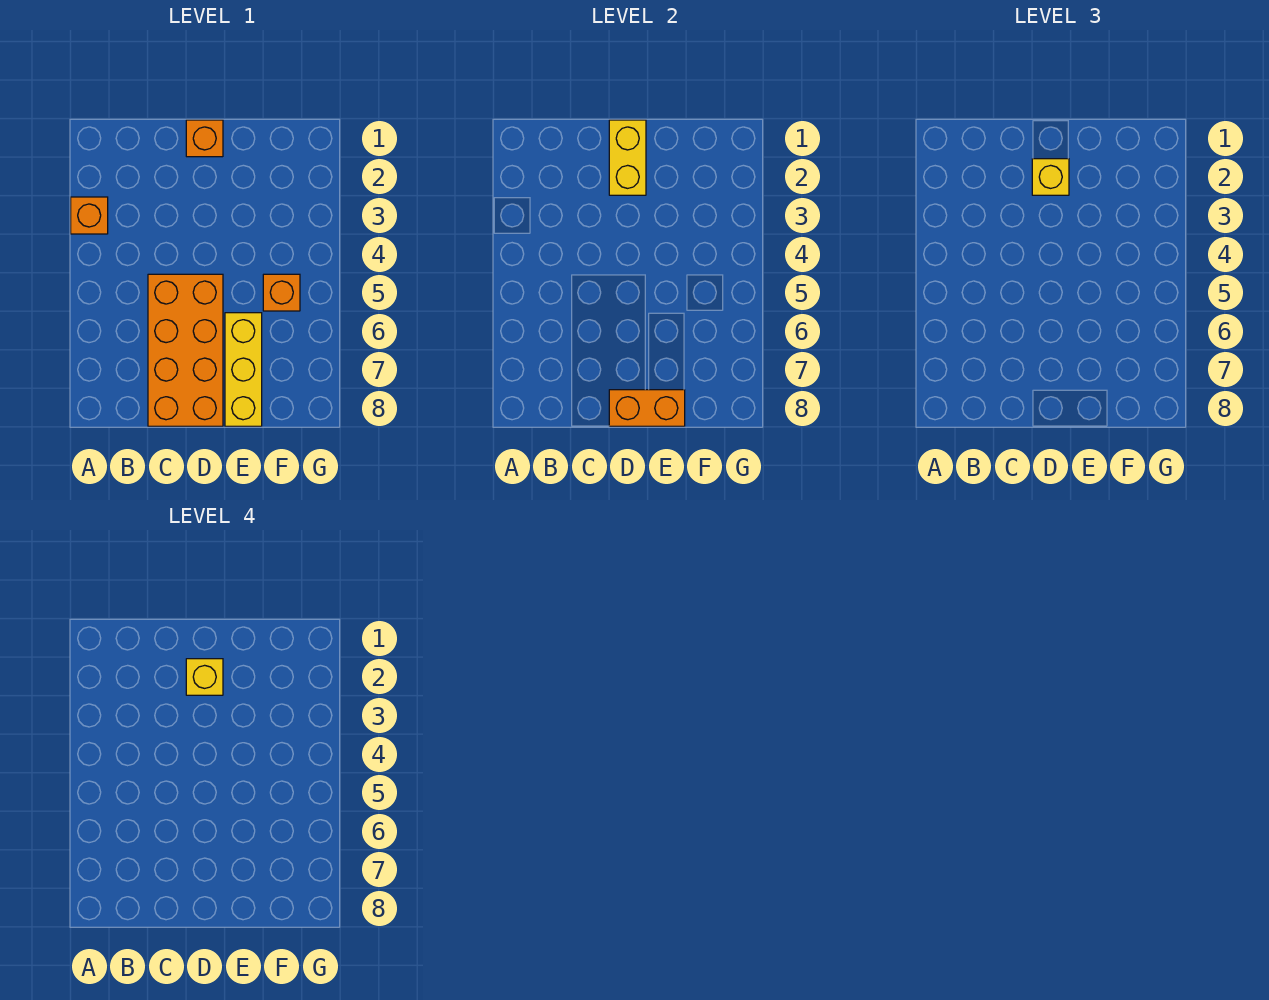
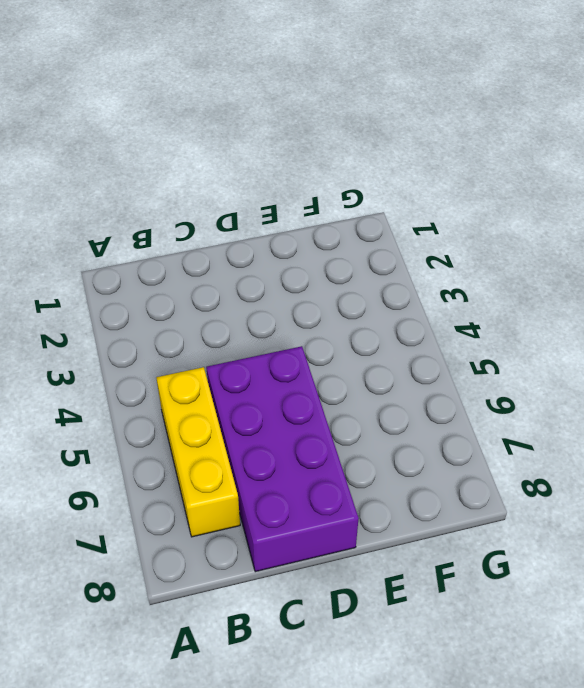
yellow 1x3 brick [156,367,240,537] -> yellow 1x3 brick moved to [225,313,262,426]
purple 2x4 brick [206,346,359,572] -> orange 2x4 brick [148,274,223,426]
none -> orange 1x1 brick [71,197,108,234]
none -> orange 1x1 brick [186,120,223,157]

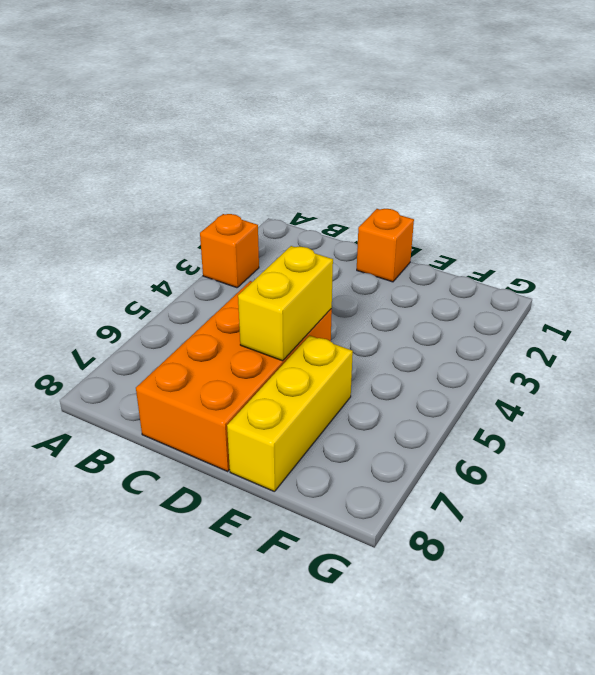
yellow 1x2 brick [238,246,333,361] -> yellow 1x2 brick moved to [609,120,646,195]
none -> orange 1x1 brick [263,274,300,311]
none -> orange 1x2 brick [609,390,685,426]

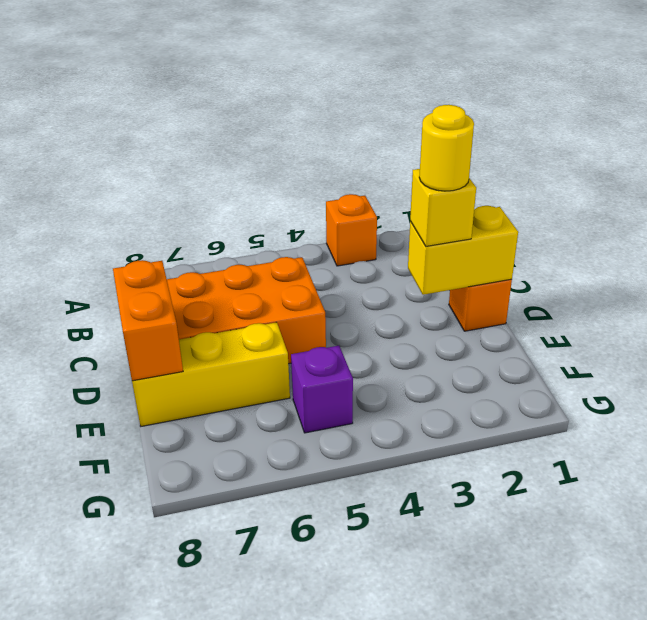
yellow 1x1 round brick [419,105,474,191] -> yellow 1x1 brick [186,659,223,695]
purple 1x1 brick [291,346,353,433] -> orange 1x1 brick [263,274,300,311]

